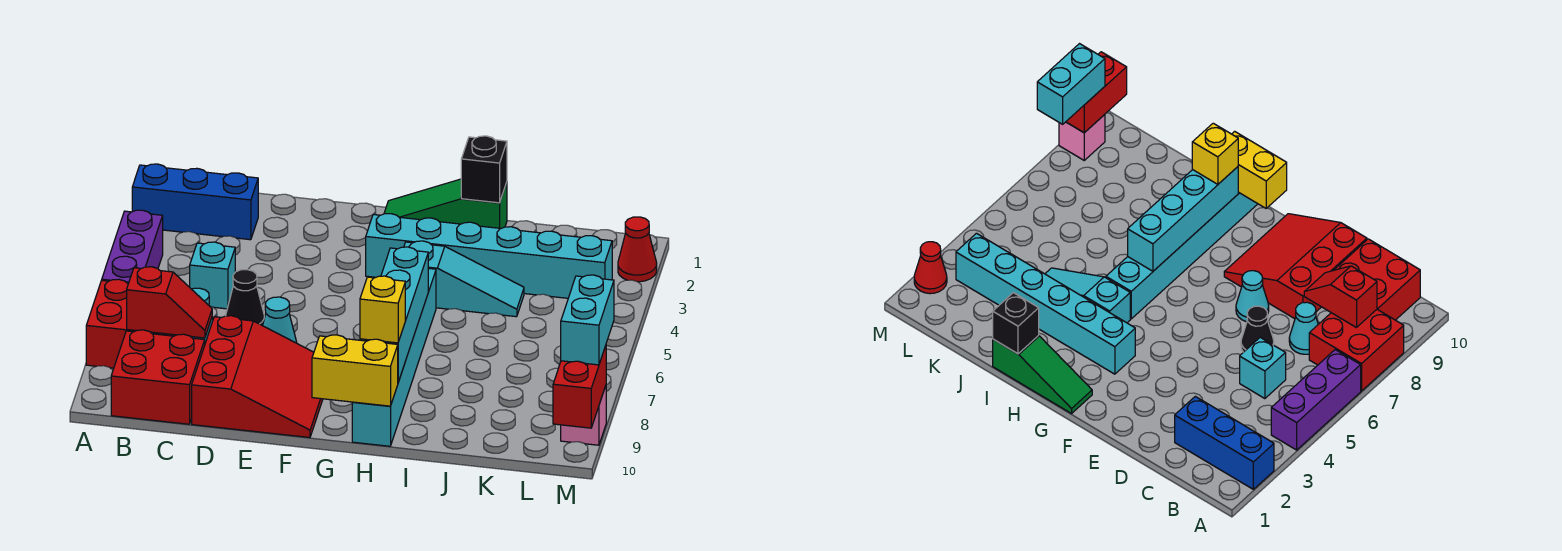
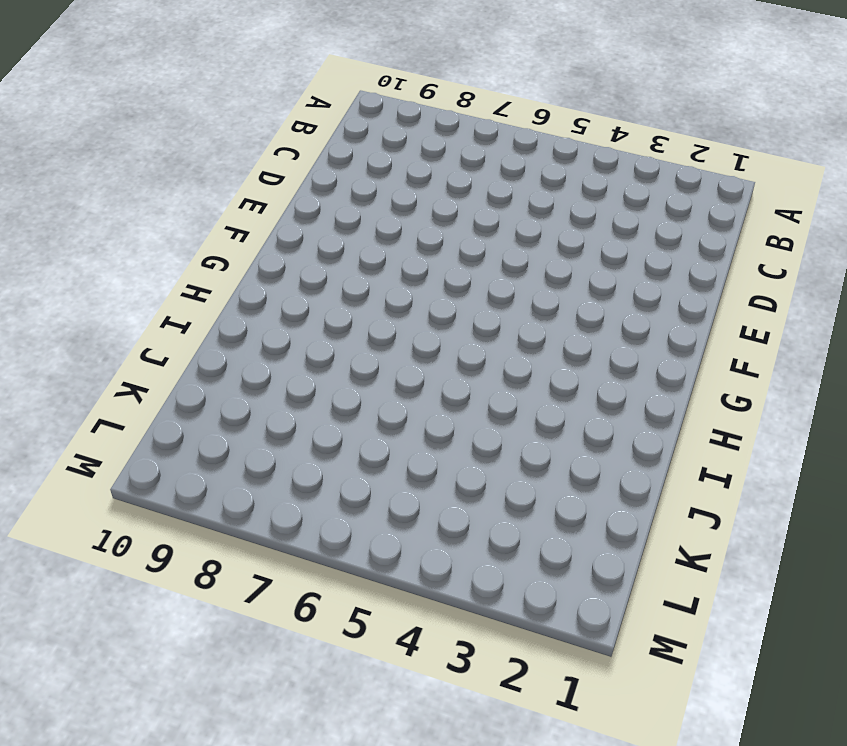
none -> blue 1x3 brick [132,164,258,240]
none -> purple 1x3 brick [102,210,163,283]
none -> red 2x2 brick [86,279,176,368]

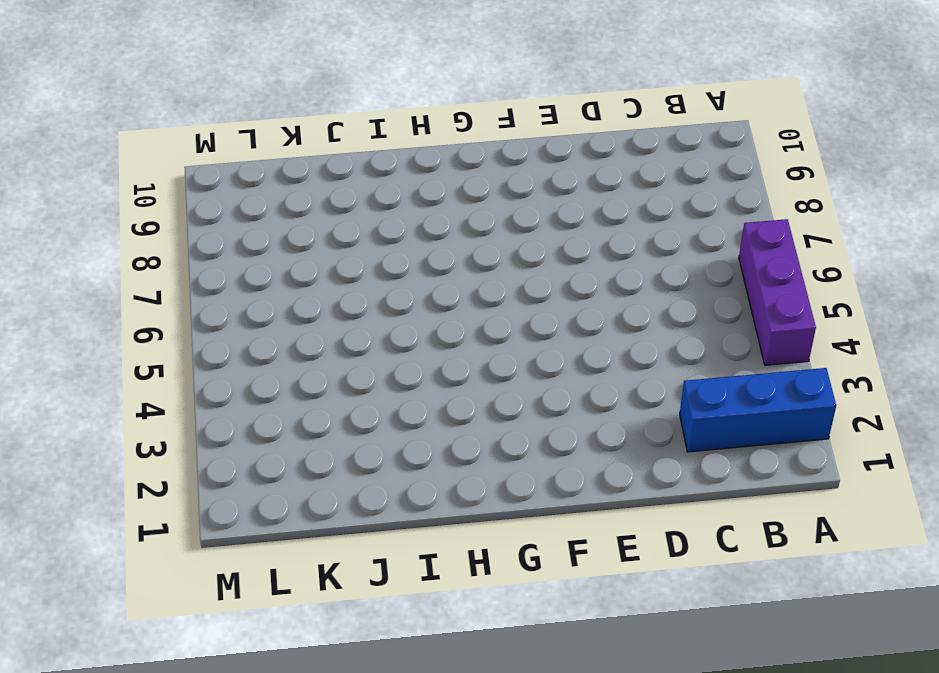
none -> red 2x2 brick [86,279,176,368]
none -> red 2x2 brick [111,330,205,424]
none -> cyan 1x1 brick [190,242,235,309]

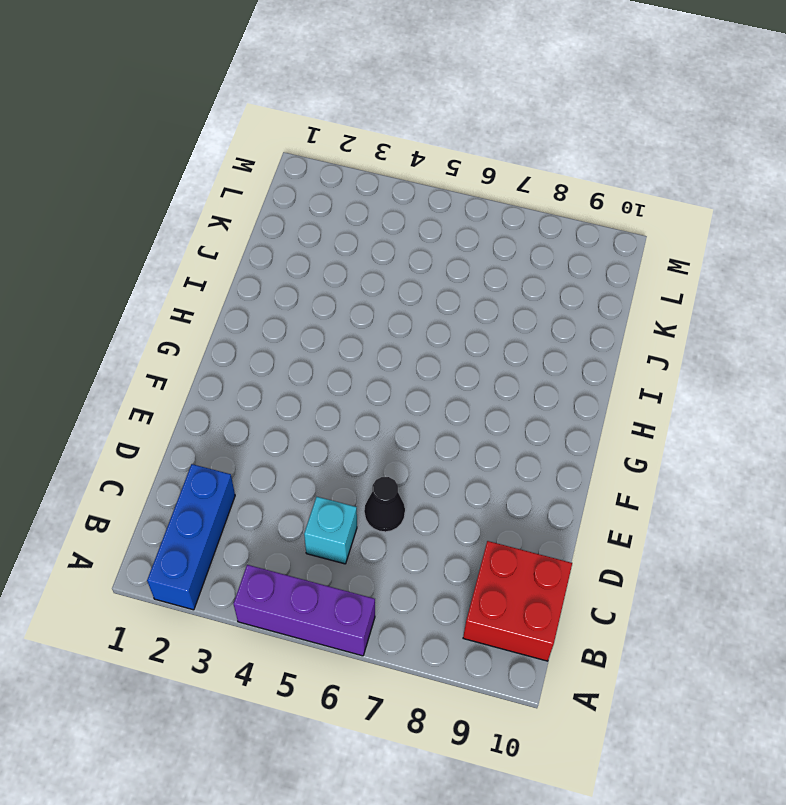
none -> red 2x2 brick [86,279,176,368]
none -> cyan 1x1 cone [1289,302,1318,354]
none -> red 3x3 slope [192,316,323,438]

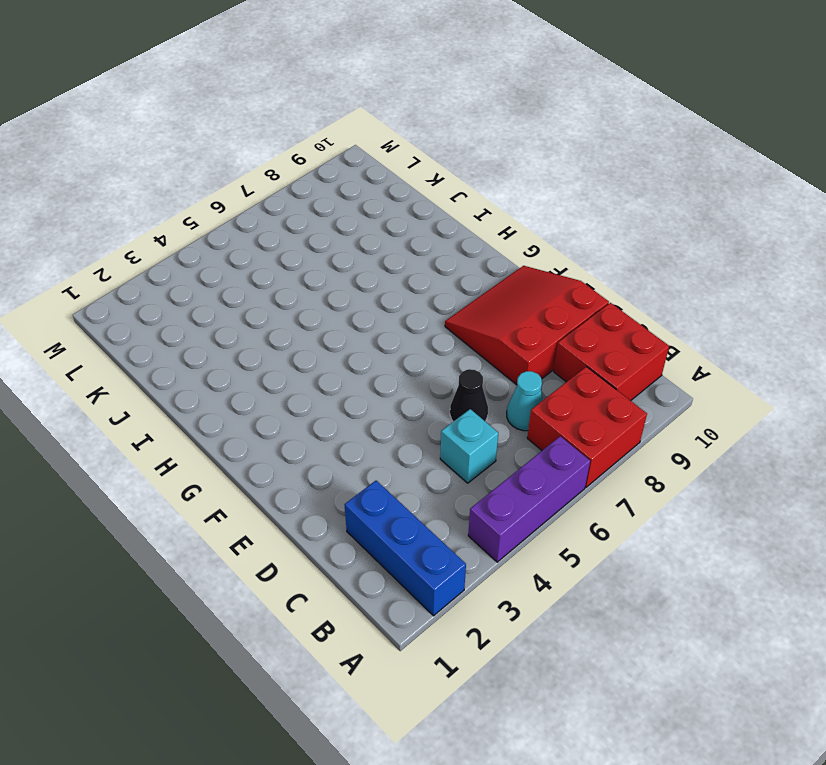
none -> cyan 1x1 cone [263,297,297,343]
none -> green 1x3 slope [384,179,507,228]
none -> cyan 1x6 brick [366,214,612,298]

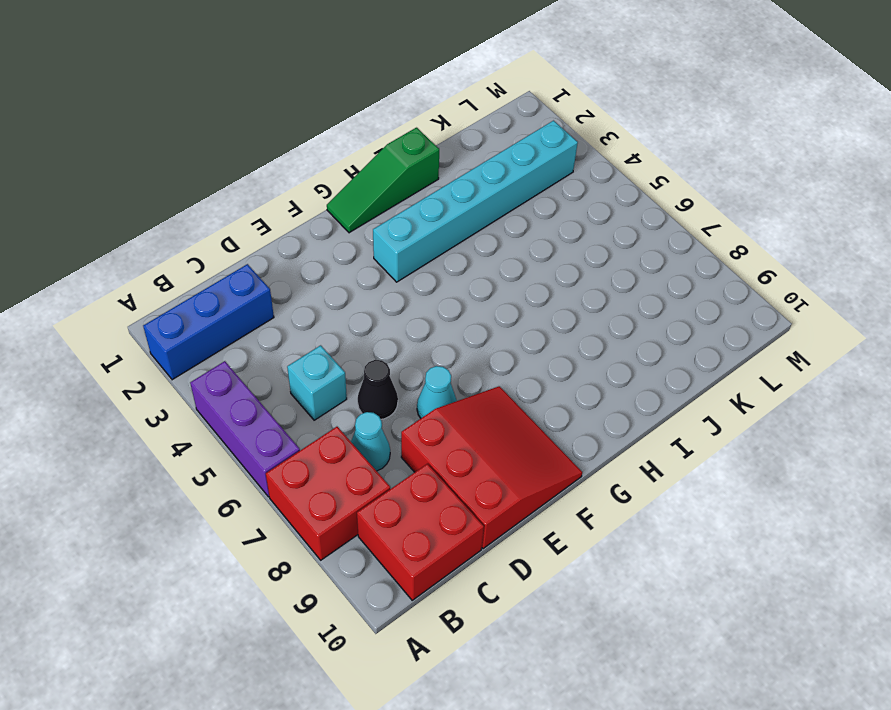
none -> cyan 1x3 slope [404,241,524,317]
none -> cyan 1x6 brick [352,268,436,446]
none -> red 1x1 cone [618,217,657,282]

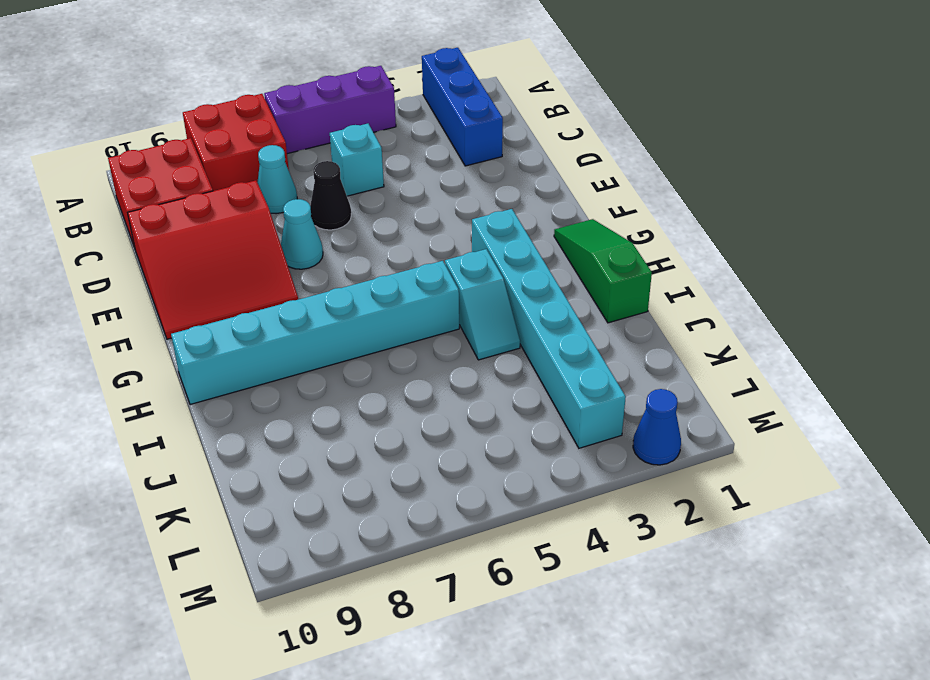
cyan 1x2 slope [445,249,520,360] -> cyan 1x3 slope [404,241,524,317]
blue 1x1 cone [633,389,681,465] -> red 1x1 cone [618,217,657,282]
none -> pink 1x1 brick [561,386,606,445]
none -> red 1x2 slope [127,267,212,338]
none -> yellow 1x2 brick [312,335,398,406]

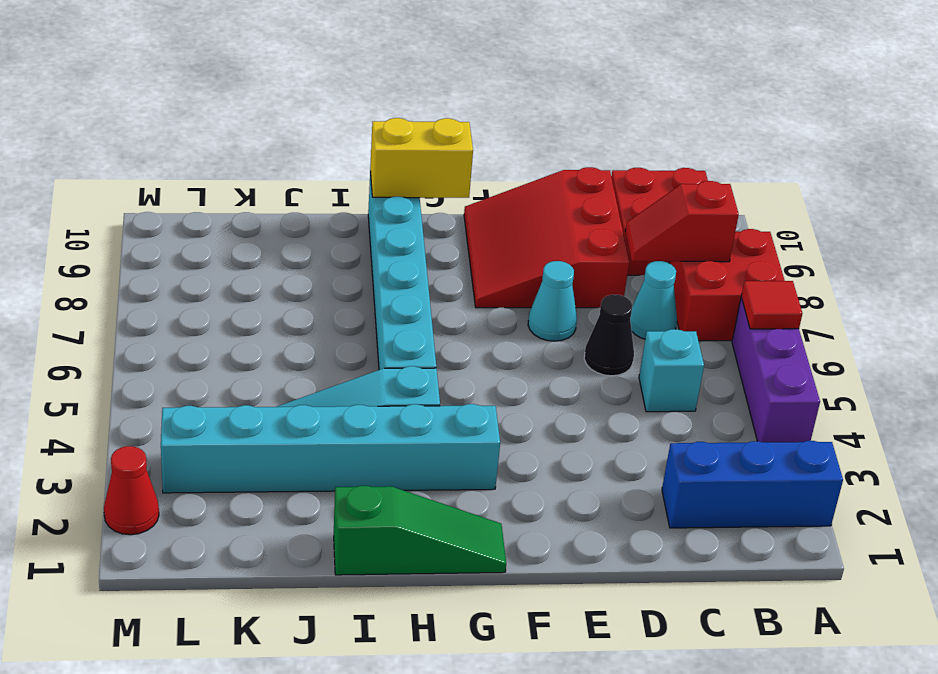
red 1x1 tile [741,281,802,329] -> none
none -> pink 1x1 brick [561,386,606,445]
none -> cyan 1x4 brick [360,247,428,382]
none -> black 1x1 brick [461,136,507,203]

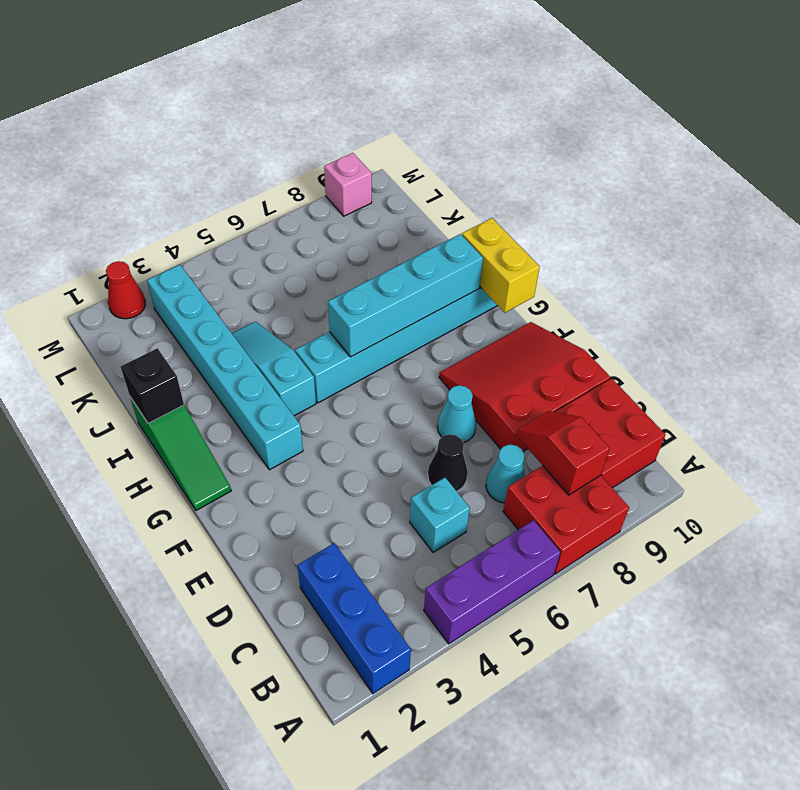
none -> red 1x2 brick [553,346,606,428]
none -> yellow 1x1 brick [360,276,405,343]
none -> cyan 1x2 brick [561,275,614,365]

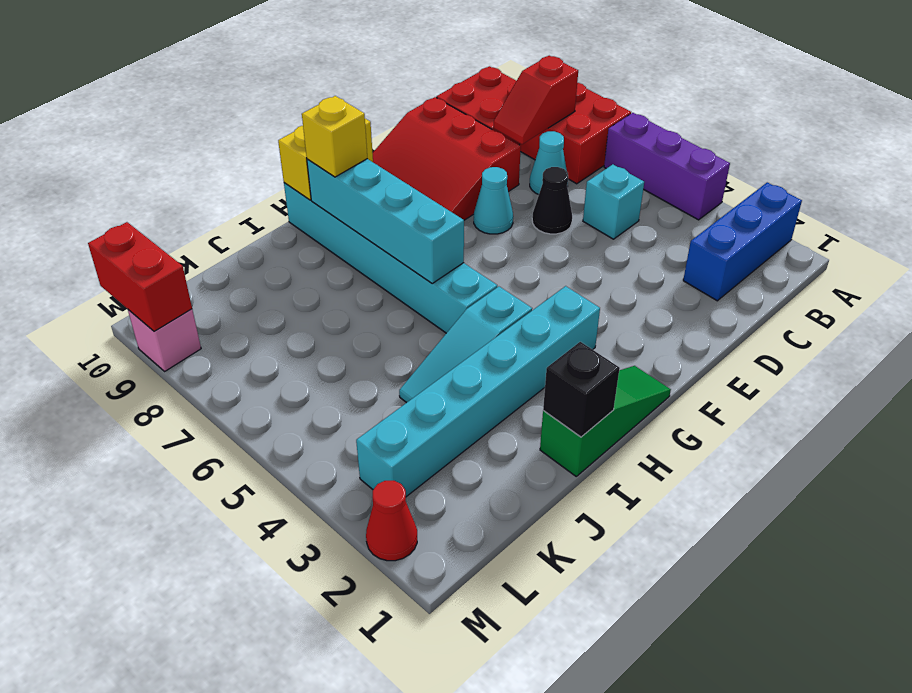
none -> cyan 1x2 brick [561,275,614,365]

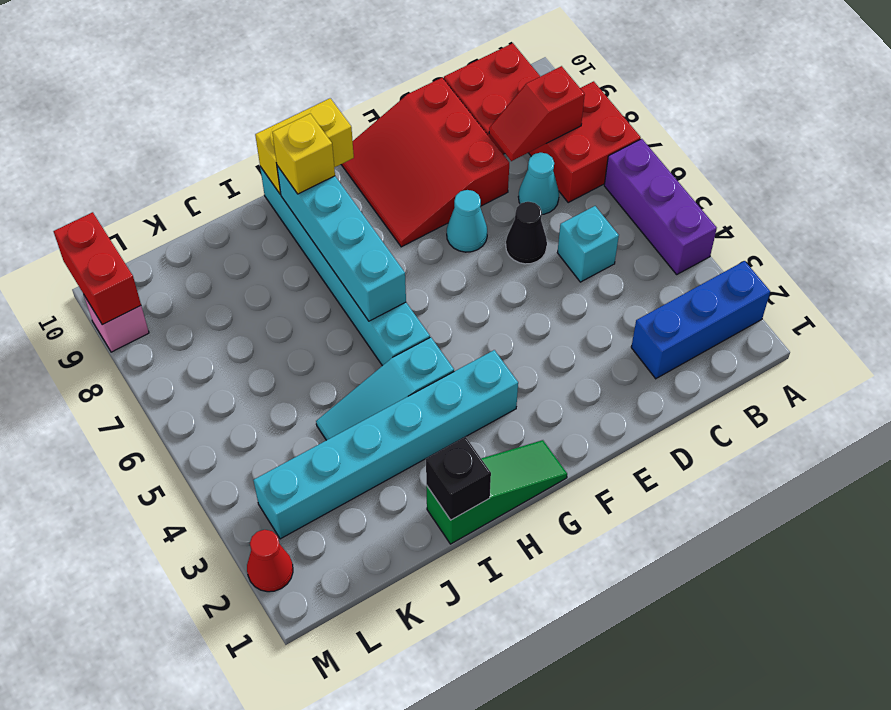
none -> cyan 1x2 brick [561,275,614,365]

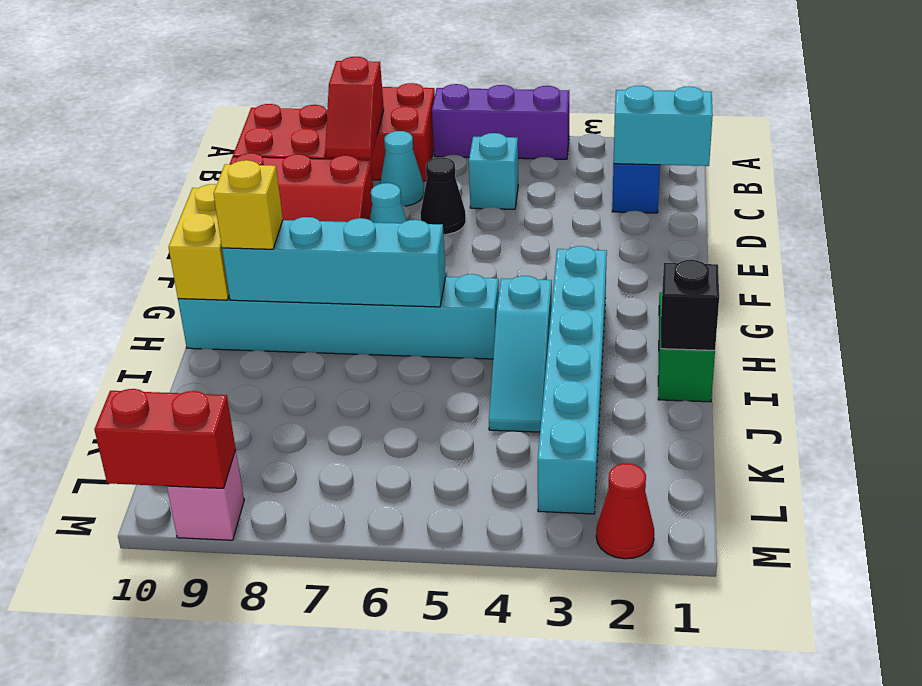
cyan 1x2 brick [614,86,713,166] -> cyan 1x2 brick moved to [561,275,614,365]

